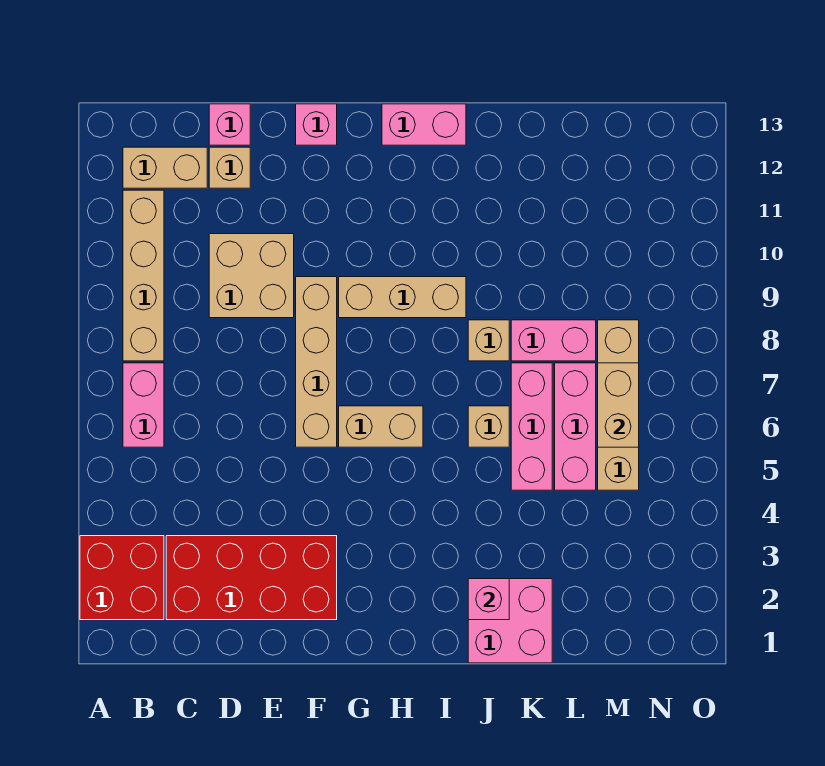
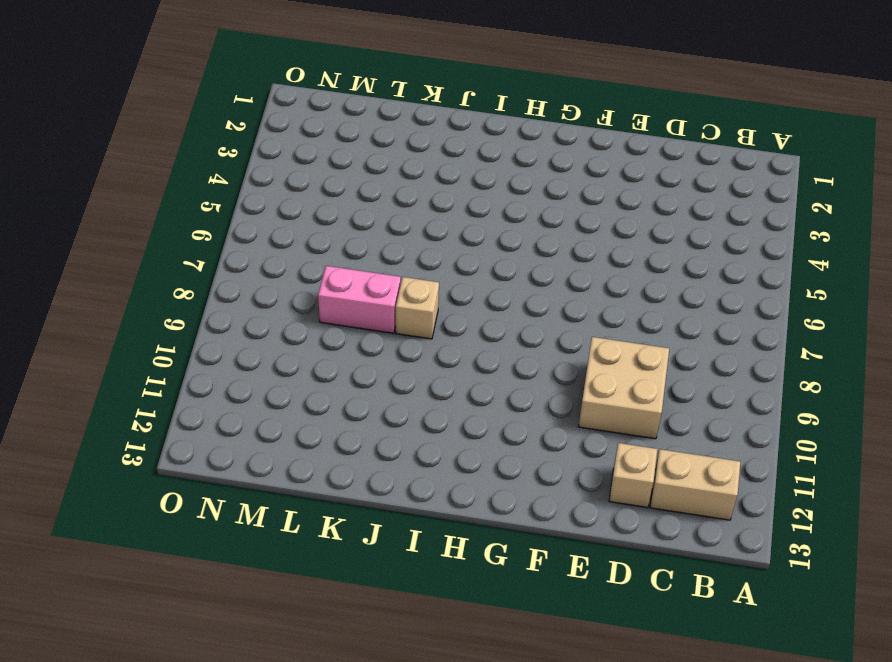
none -> red 2x2 brick [80,536,164,620]
none -> pink 1x2 brick [123,363,164,447]
none -> tan 1x4 brick [123,190,164,361]

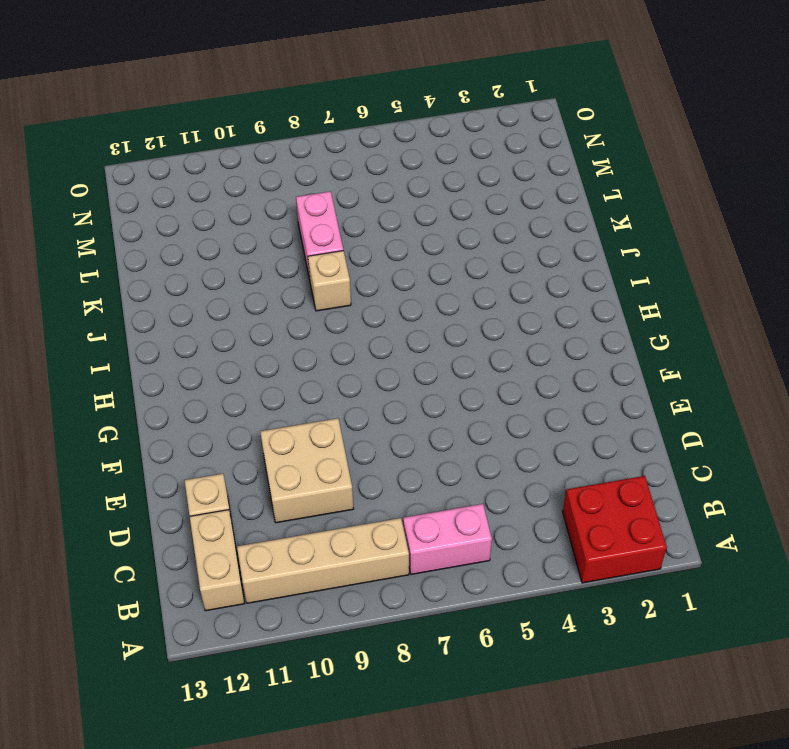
none -> red 2x4 brick [166,536,337,620]
none -> pink 1x1 brick [209,104,250,145]
none -> tan 1x4 brick [296,277,337,447]

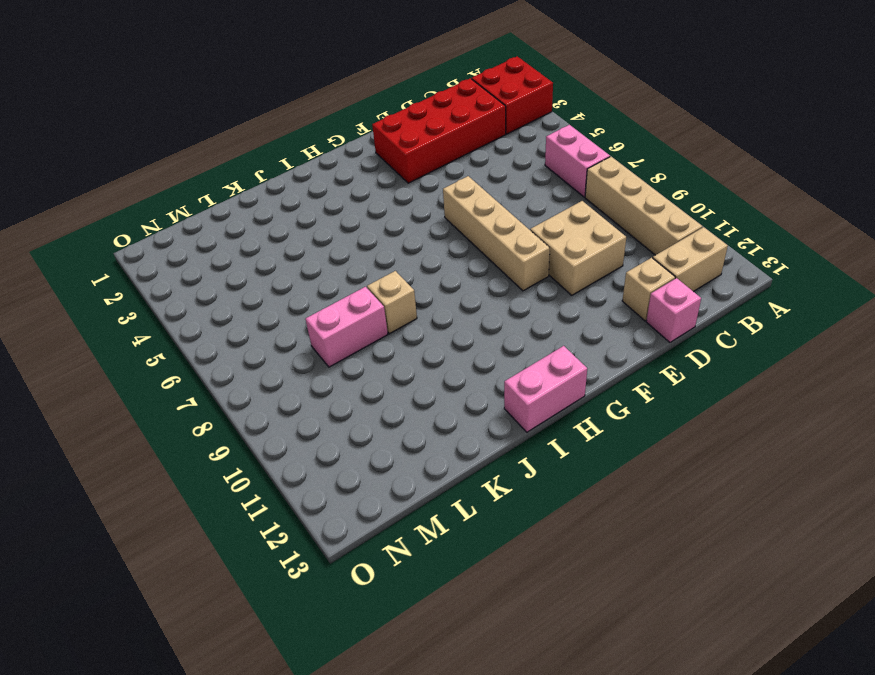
none -> pink 1x1 brick [296,104,337,145]
none -> tan 1x2 brick [339,406,423,447]
none -> tan 1x3 brick [339,277,466,318]

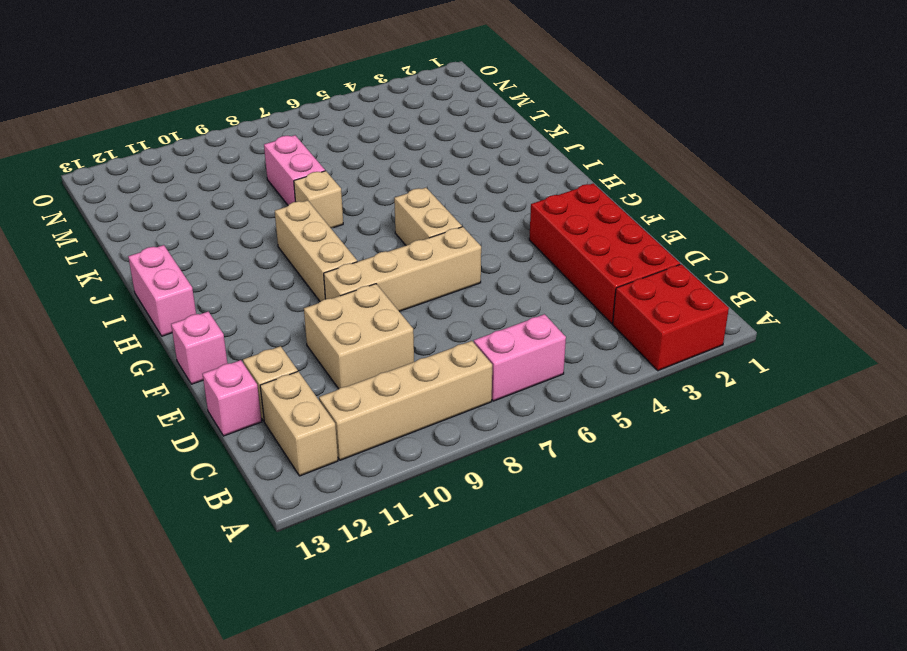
none -> pink 2x2 brick [468,579,552,663]
none -> tan 1x1 brick [468,406,509,447]
none -> pink 1x3 brick [511,363,552,490]

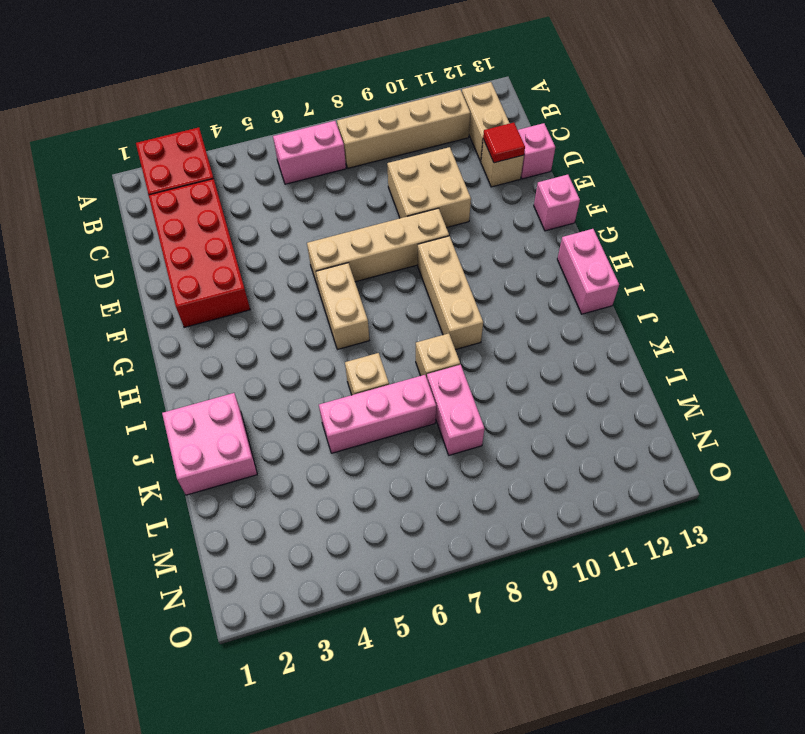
red 1x1 tile [483,123,525,163] -> none
none -> pink 1x3 brick [555,363,596,490]
none -> tan 1x4 brick [598,320,639,490]
none -> pink 1x1 brick [468,579,509,620]

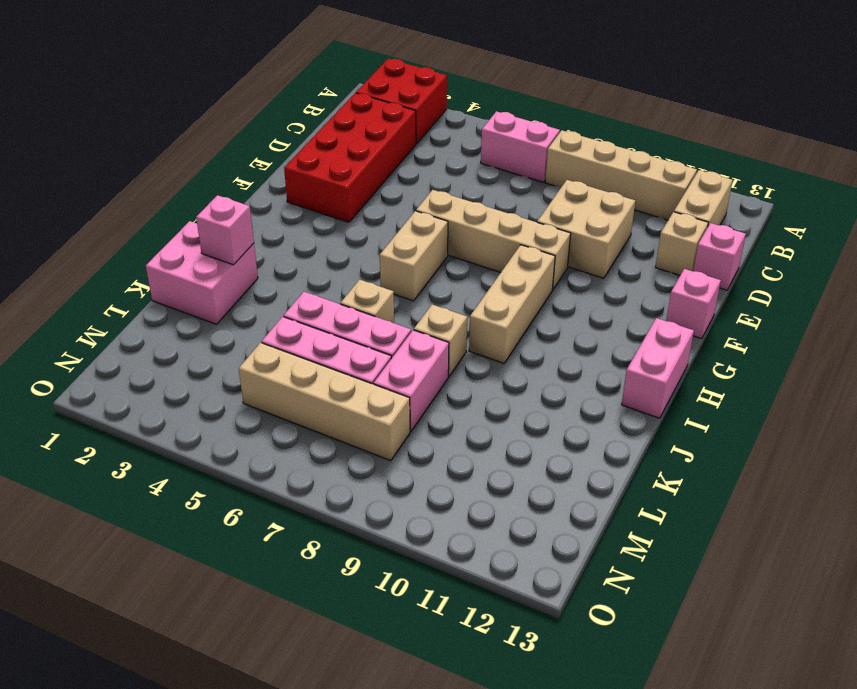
none -> tan 1x2 brick [598,363,639,447]

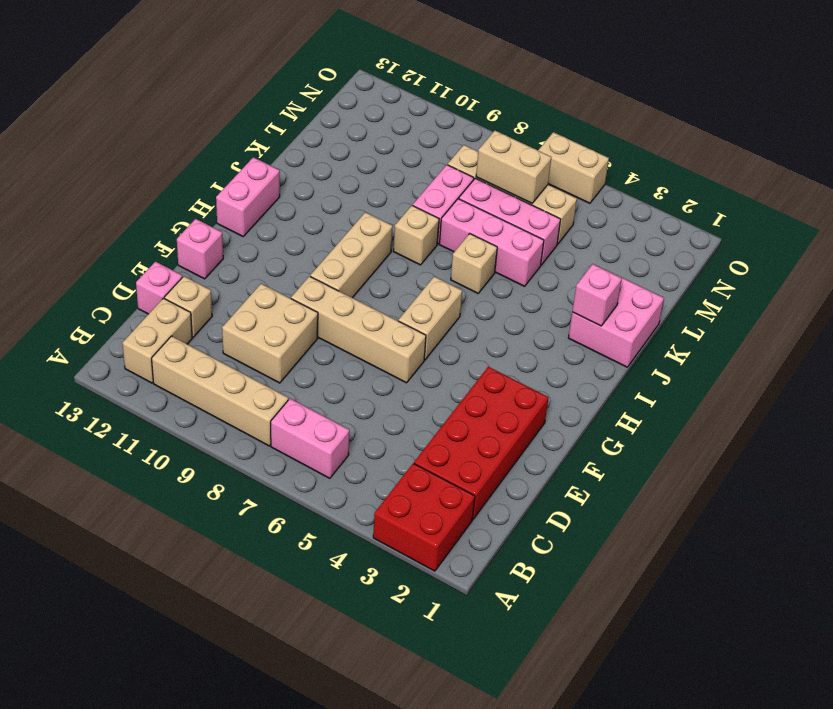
tan 1x2 brick [538,132,609,203] -> none

